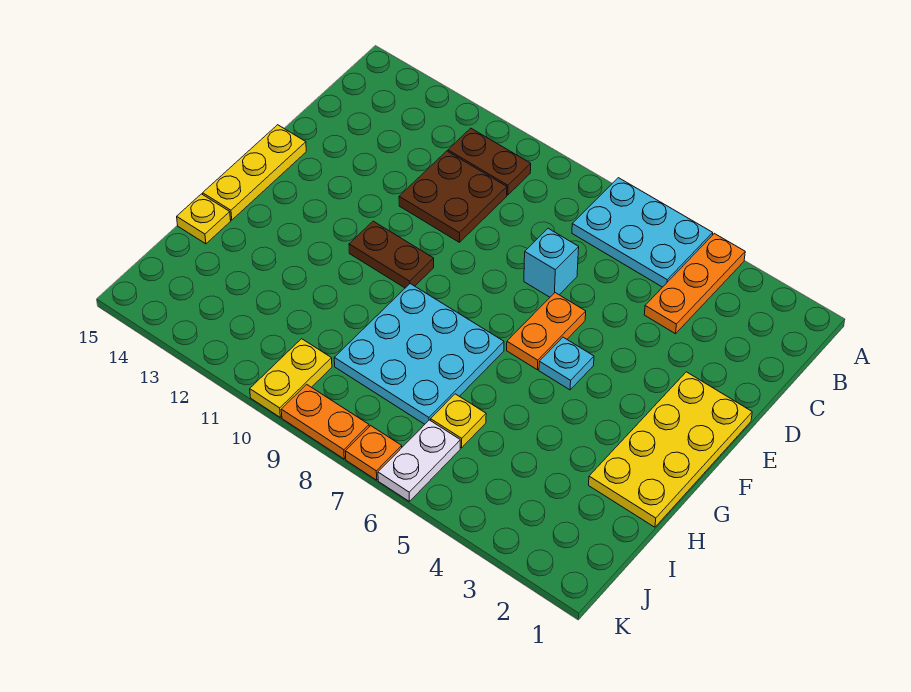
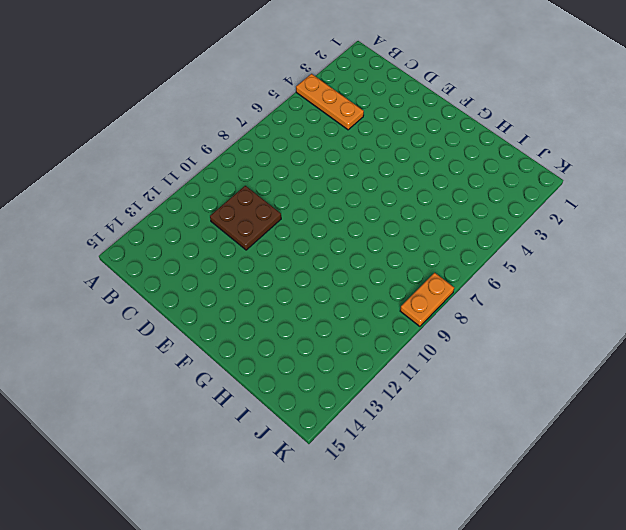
none -> cyan 2x3 plate [572,178,713,287]
none -> brown 1x2 plate [448,128,531,195]
none -> cyan 1x1 brick [524,228,579,297]

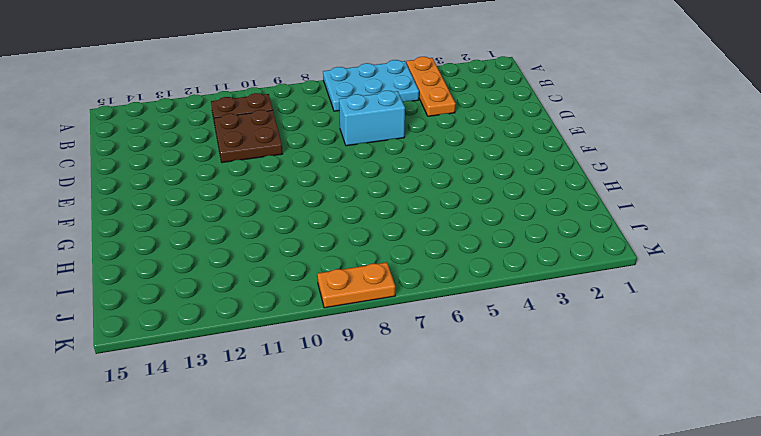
cyan 1x2 brick [339,91,405,146] -> cyan 1x1 brick [524,228,579,297]
none -> yellow 2x4 plate [589,372,752,527]
none -> orange 1x2 plate [507,293,586,370]
none -> yellow 1x3 plate [203,125,306,220]

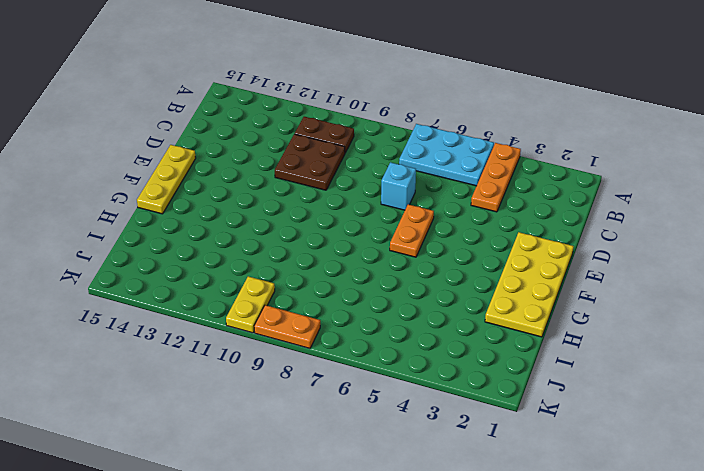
none -> cyan 1x1 plate [539,337,594,390]
none -> brown 1x2 plate [349,221,434,288]
none -> cyan 3x3 plate [334,284,504,424]

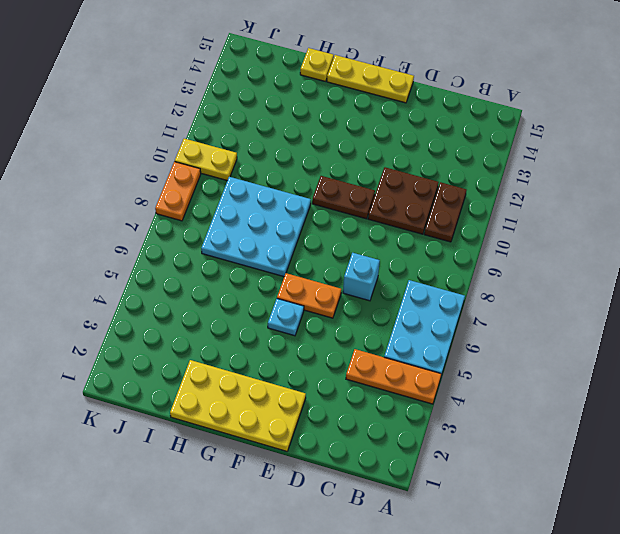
brown 1x2 plate [312,176,375,219] -> brown 1x2 plate turned to [349,221,434,288]
none -> yellow 1x1 plate [431,394,486,448]
none -> white 1x2 plate [378,420,460,502]
none -> orange 1x1 plate [345,426,402,480]

